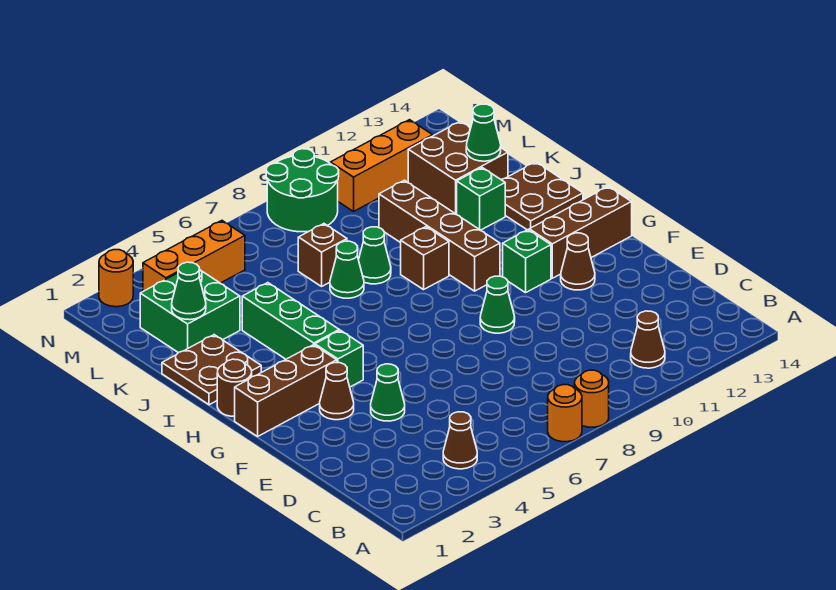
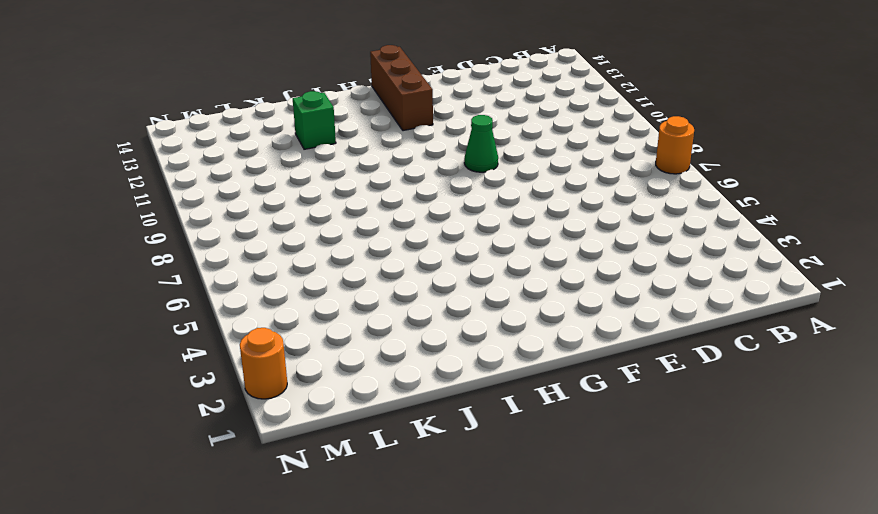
none -> orange 1x1 round brick [575,370,609,427]
none -> brown 1x1 cone [443,412,477,469]
none -> brown 1x1 cone [631,311,665,368]
none -> green 1x1 cone [371,364,405,421]

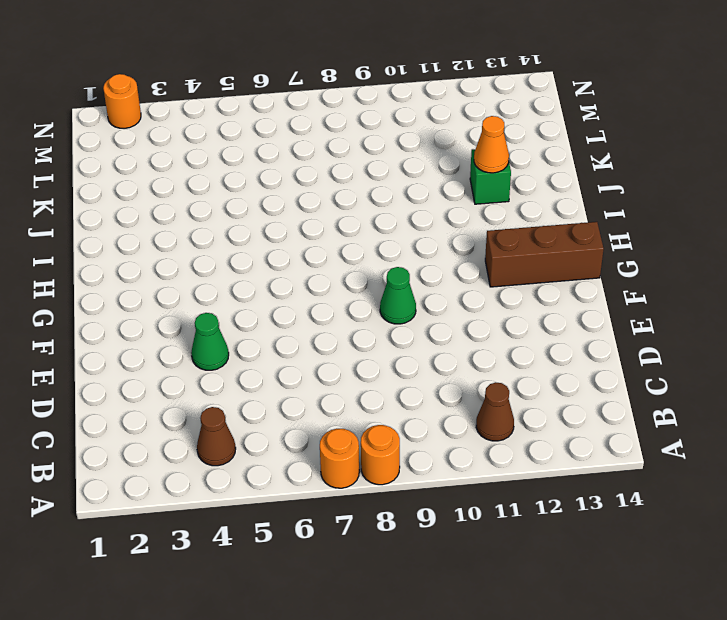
orange 1x1 cone [474,116,509,173] -> none
none -> brown 1x1 cone [320,363,354,420]
none -> brown 1x1 cone [561,233,595,290]
none -> brown 1x3 brick [235,345,337,436]
none -> green 1x1 brick [315,330,363,387]

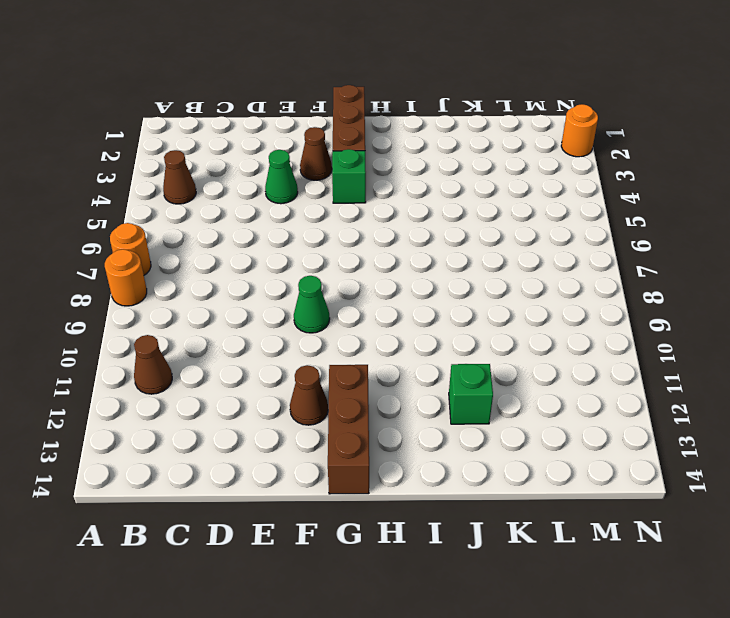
none -> green 1x1 brick [503,230,551,293]
none -> brown 1x1 round brick [217,359,252,417]
none -> green 1x3 brick [242,283,339,359]
none -> brown 1x4 brick [379,180,500,291]

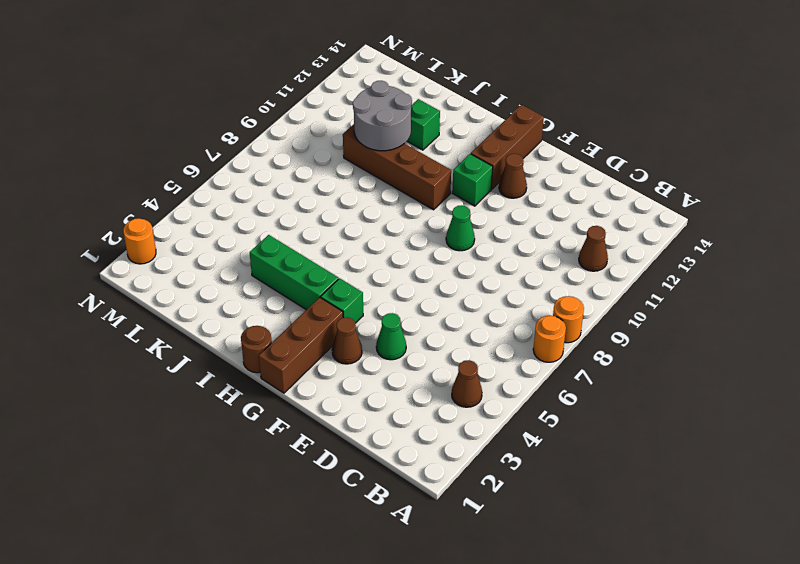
grey 2x2 round brick [353,81,412,151] -> none
none -> brown 2x2 plate [162,335,261,405]
none -> brown 1x1 brick [401,227,449,290]
none -> brown 2x2 plate [501,162,583,230]
none -> green 1x1 cone [330,241,364,298]

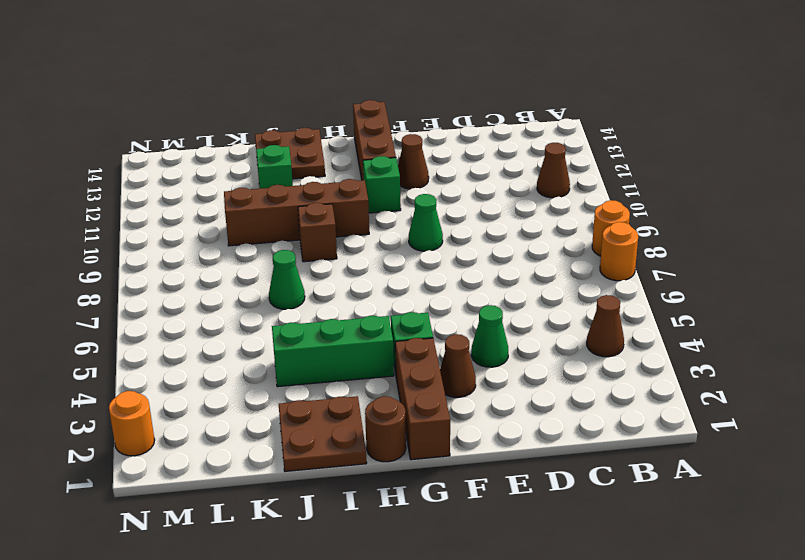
none -> green 1x1 cone [359,227,391,284]
none -> green 2x2 brick [140,269,240,353]
none -> brown 1x1 brick [298,224,347,286]
none -> brown 2x2 brick [408,121,508,214]

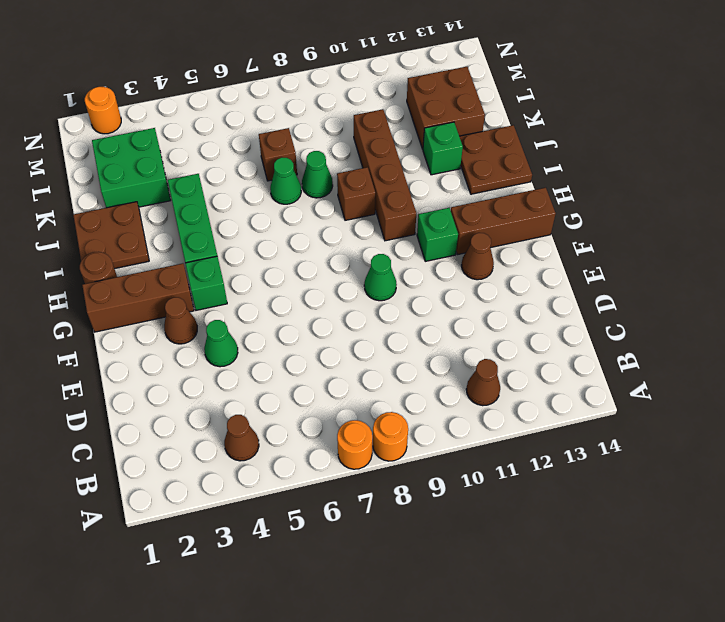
none -> orange 1x3 brick [143,221,245,291]
none -> green 2x2 round brick [266,149,339,232]
none -> orange 1x3 brick [330,120,433,211]
none -> green 1x1 cone [172,262,206,320]

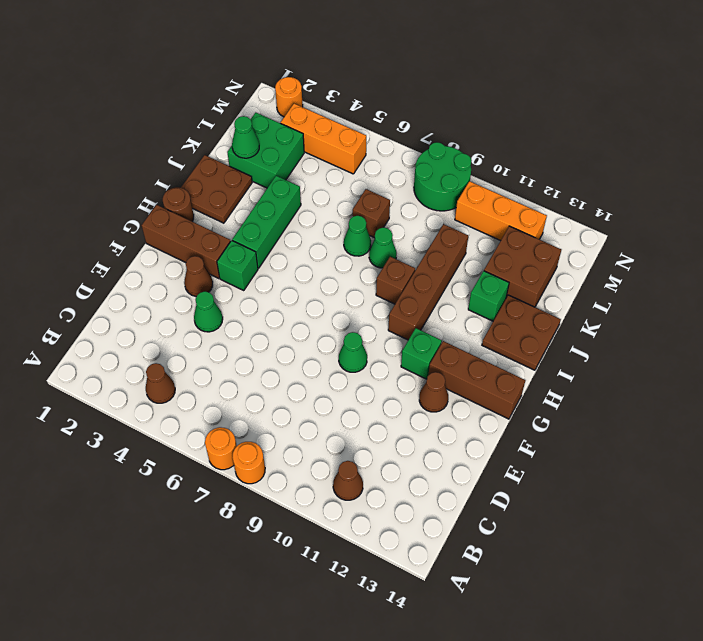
none -> green 1x1 cone [466,104,501,161]

